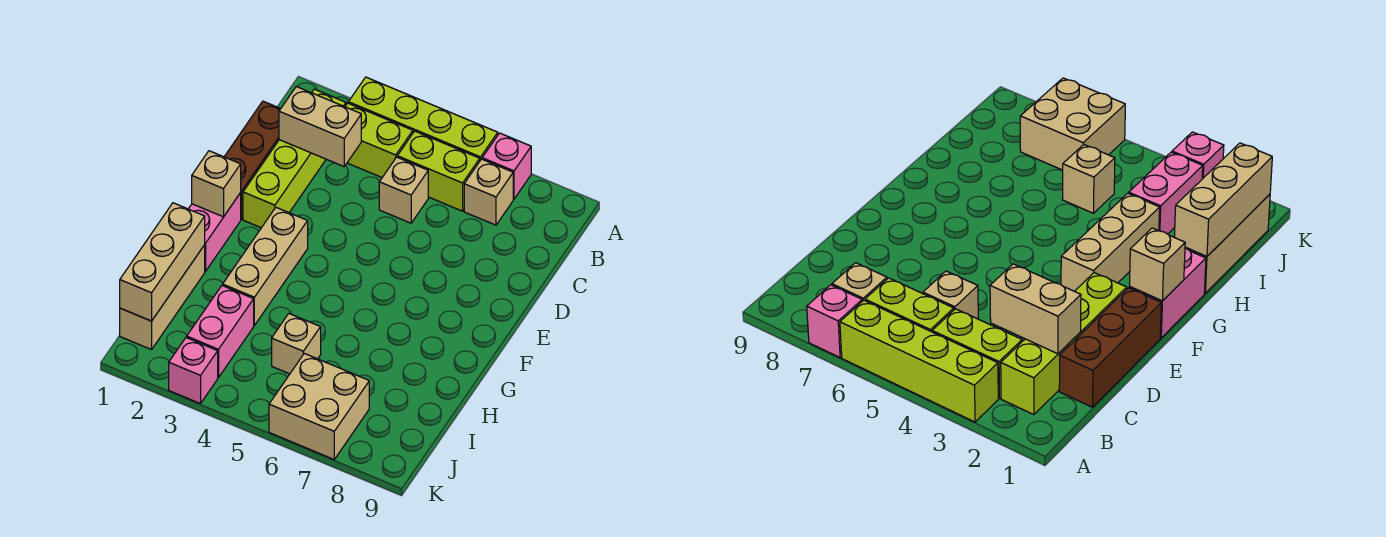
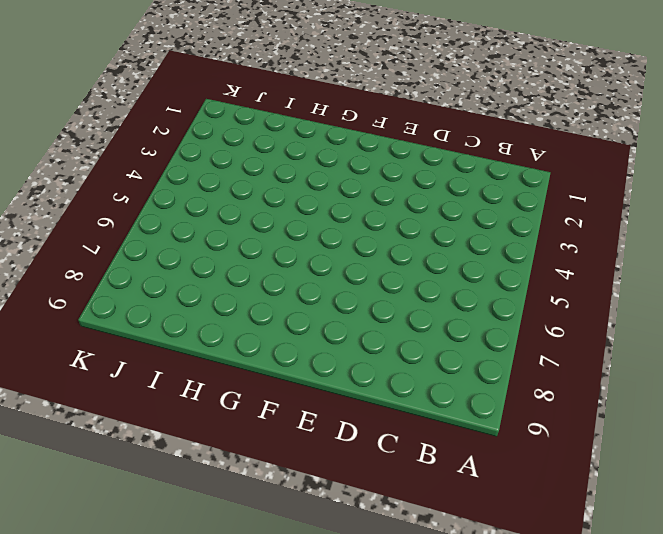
none -> lime 1x4 brick [348,77,498,160]
none -> pink 1x1 brick [482,133,531,199]
none -> lime 1x4 brick [243,89,346,228]

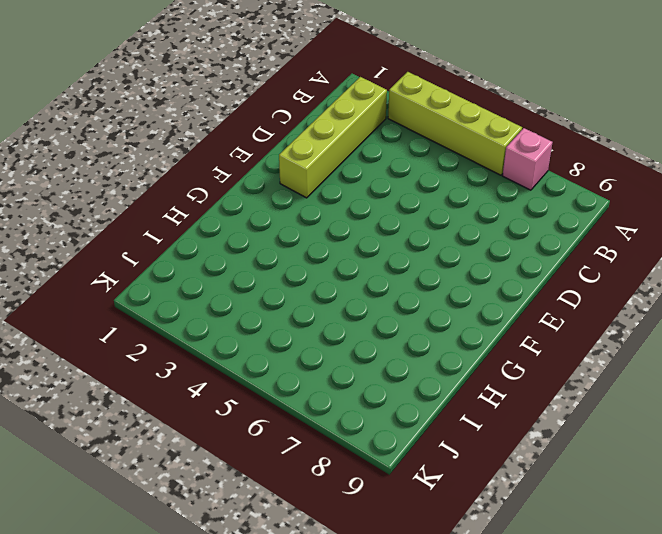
none -> lime 1x2 brick [345,103,413,177]
none -> lime 1x2 brick [397,131,480,211]
none -> tan 1x1 brick [464,159,513,225]

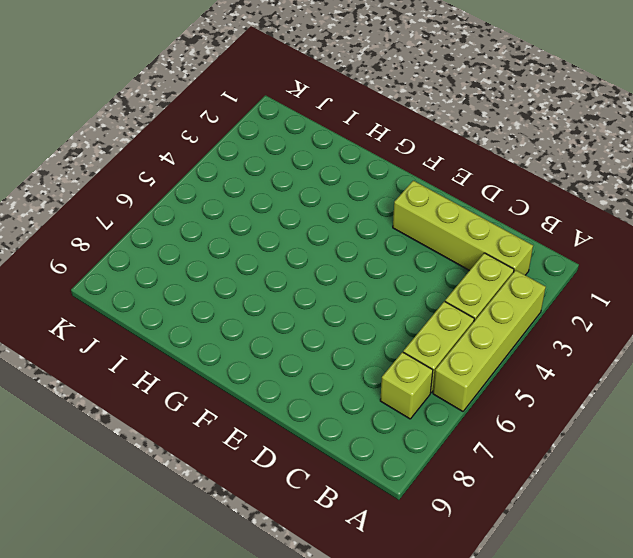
lime 1x1 brick [380,352,433,419] -> tan 1x1 brick [464,159,513,225]
none -> pink 1x1 brick [482,133,531,199]
none -> brown 1x3 brick [224,101,280,219]
none -> tan 1x1 brick [379,157,428,223]

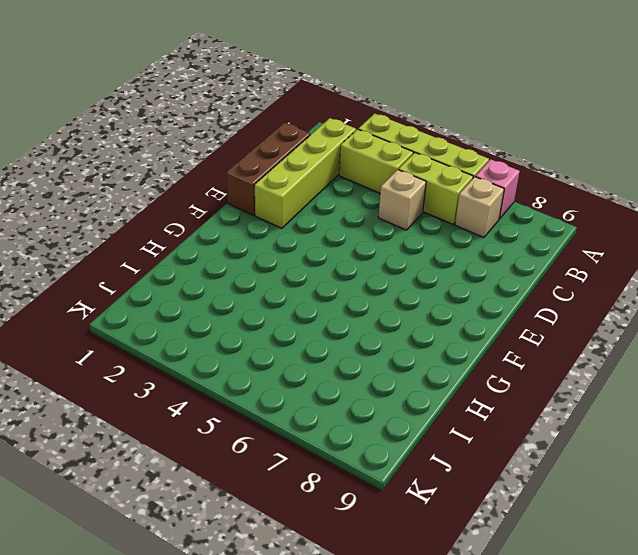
none -> pink 1x2 brick [189,193,241,271]
none -> tan 1x3 brick [223,208,308,325]
none -> tan 1x3 brick [120,245,205,350]

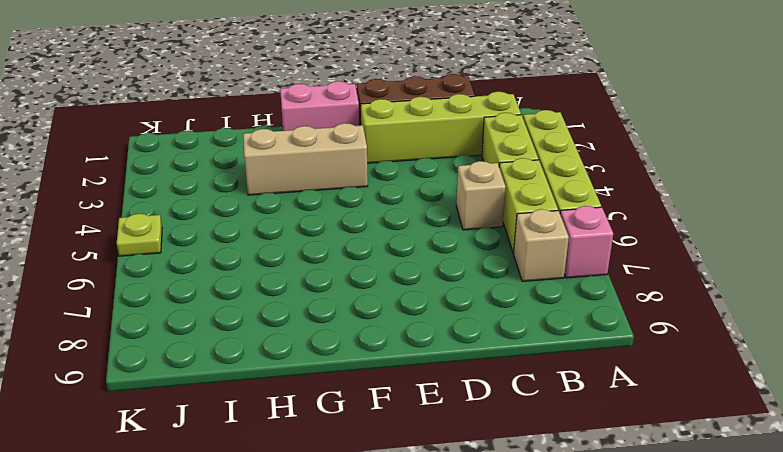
lime 1x1 plate [117,214,162,256] -> none
none -> tan 1x3 brick [120,245,205,350]
none -> pink 1x2 brick [187,285,254,378]
none -> tan 1x1 brick [272,314,321,374]

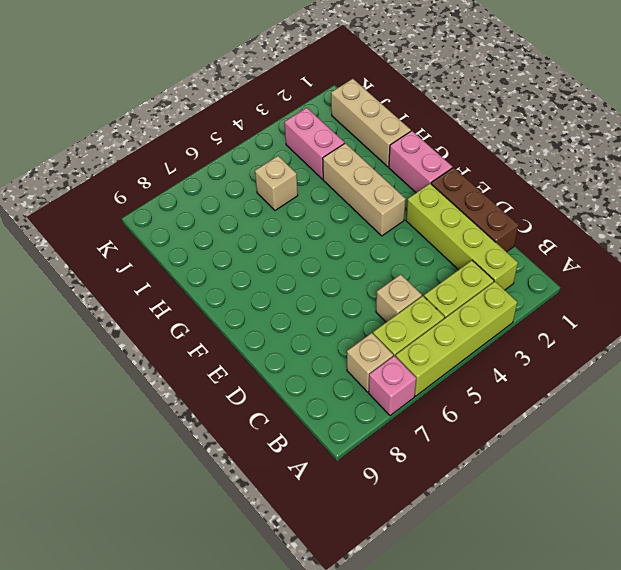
none -> tan 2x2 brick [269,353,369,459]
none -> pink 1x1 brick [169,338,218,404]
none -> tan 1x2 brick [279,87,361,167]

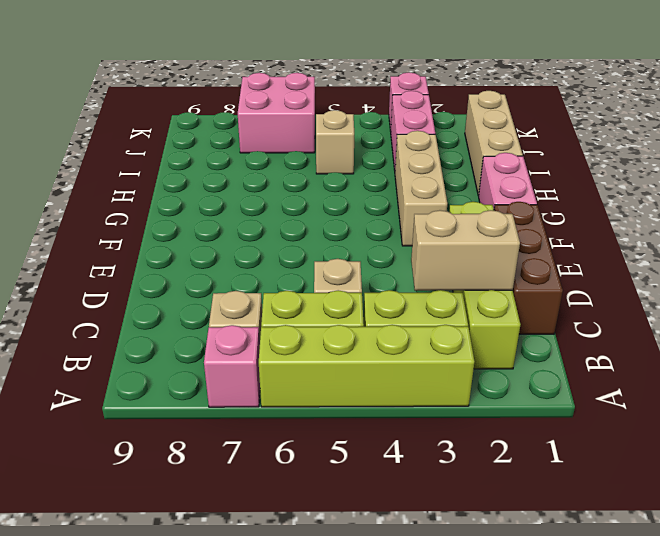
pink 2x2 brick [238,73,315,153] -> tan 2x2 brick [269,353,369,459]
none -> tan 1x1 brick [192,151,241,217]
none -> tan 1x3 brick [120,203,205,321]

